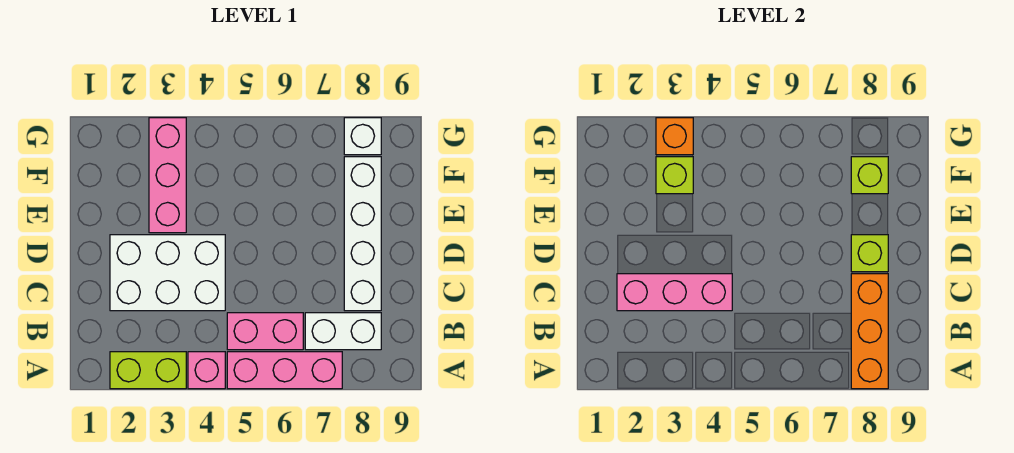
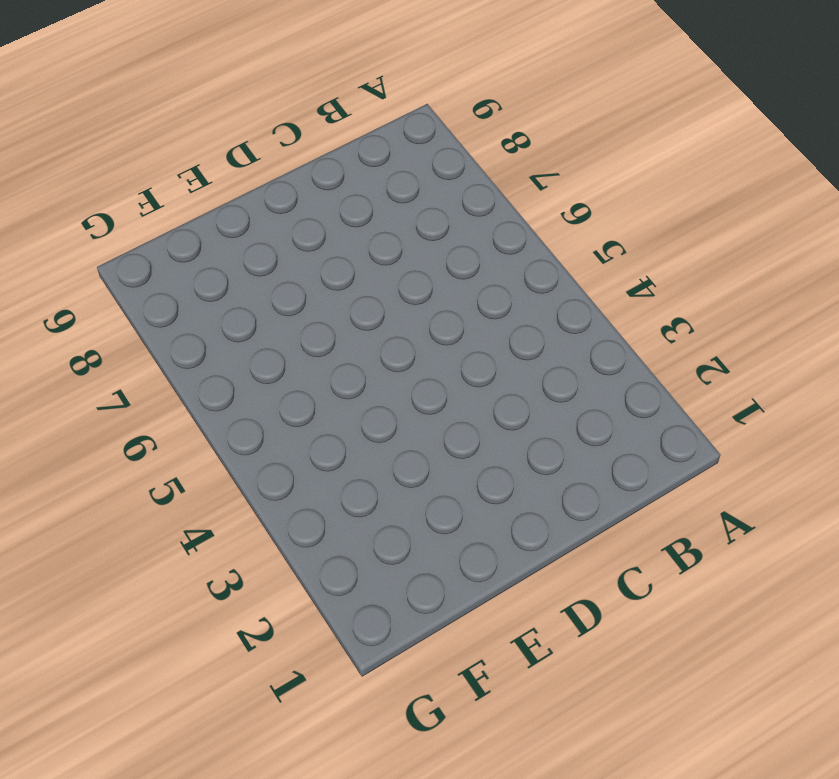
none -> lime 1x2 brick [110,352,186,389]
none -> pink 1x1 brick [188,352,225,389]
none -> pink 1x3 brick [227,352,342,389]

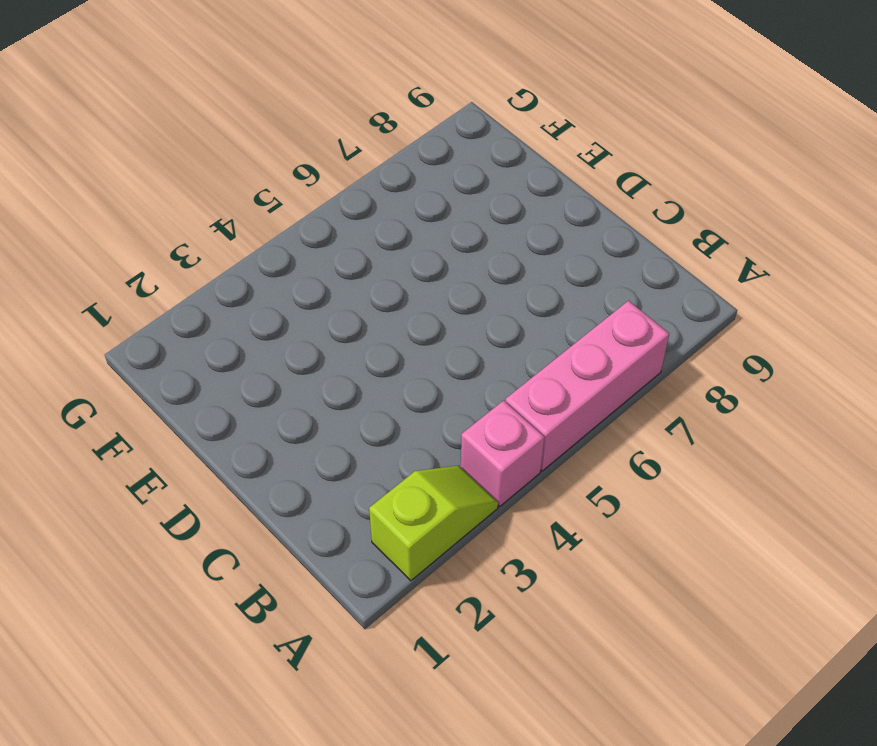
lime 1x2 slope [369,466,498,581] -> lime 1x2 brick [110,352,186,389]
none -> pink 1x2 brick [227,313,303,350]
none -> white 1x2 brick [305,313,381,350]
none -> white 2x3 brick [110,235,225,311]

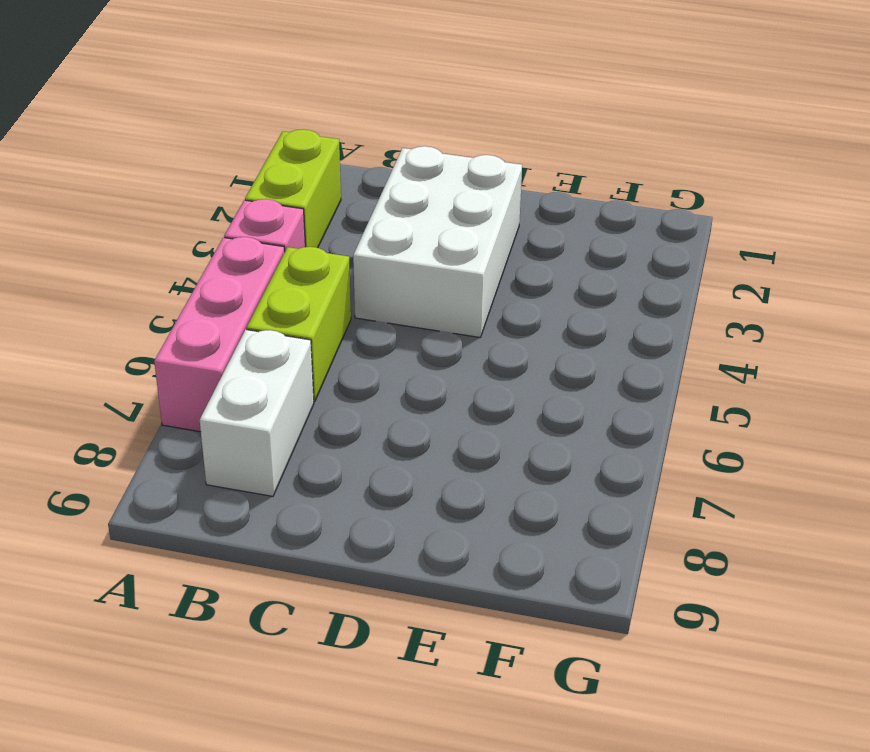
lime 1x2 brick [247,247,351,402] -> pink 1x2 brick [227,313,303,350]
none -> white 1x4 brick [344,157,381,311]
none -> pink 1x3 brick [149,118,186,233]
none -> white 1x1 brick [344,118,381,155]

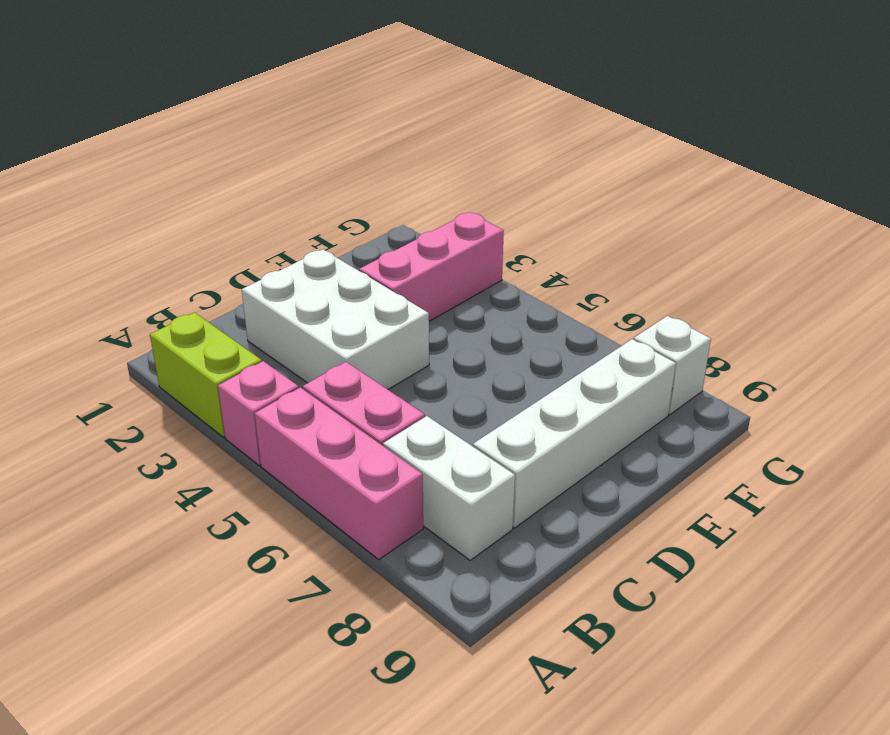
none -> orange 1x3 brick [851,274,888,389]
none -> pink 1x3 brick [617,274,732,311]
none -> lime 1x1 brick [851,235,888,272]

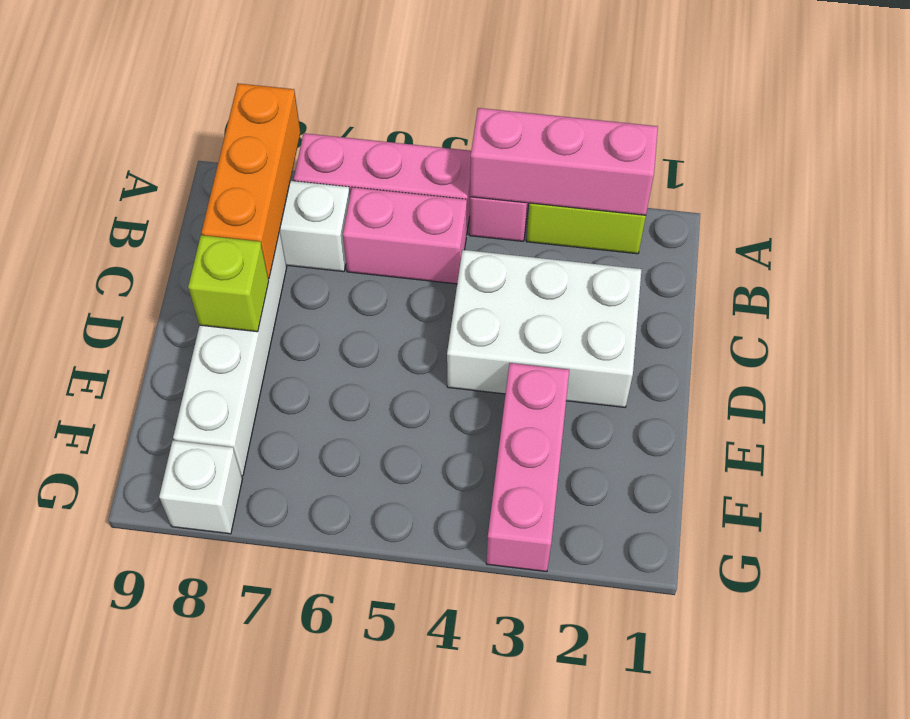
pink 1x3 brick [470,108,658,215] -> pink 1x3 brick moved to [617,274,732,311]
none -> lime 1x1 brick [656,157,693,194]
none -> lime 1x1 brick [851,157,888,194]
none -> orange 1x1 brick [656,118,693,155]

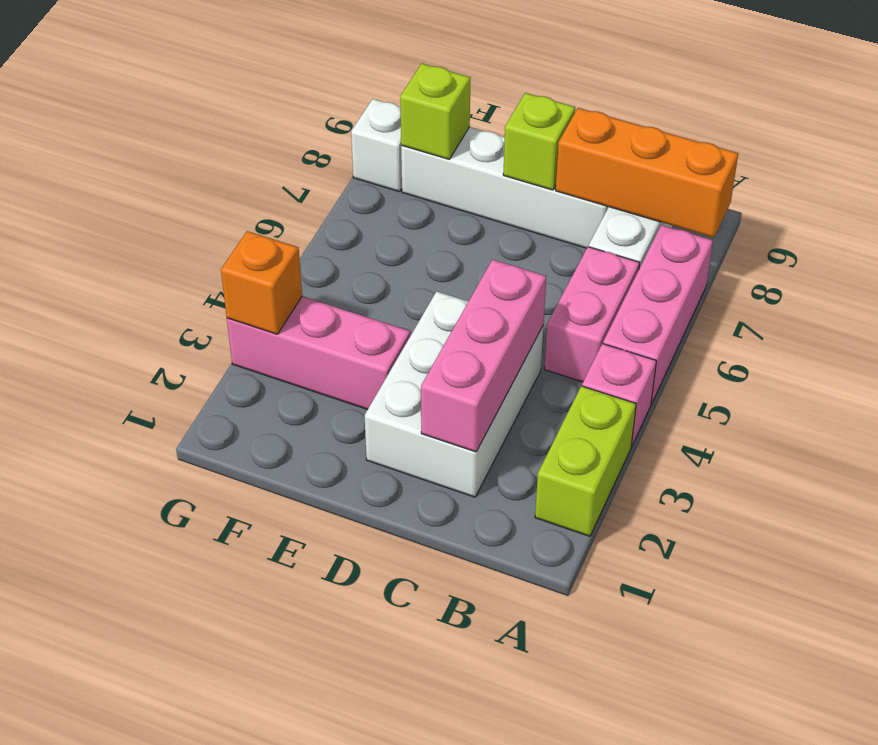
none -> lime 1x1 brick [656,157,693,194]

